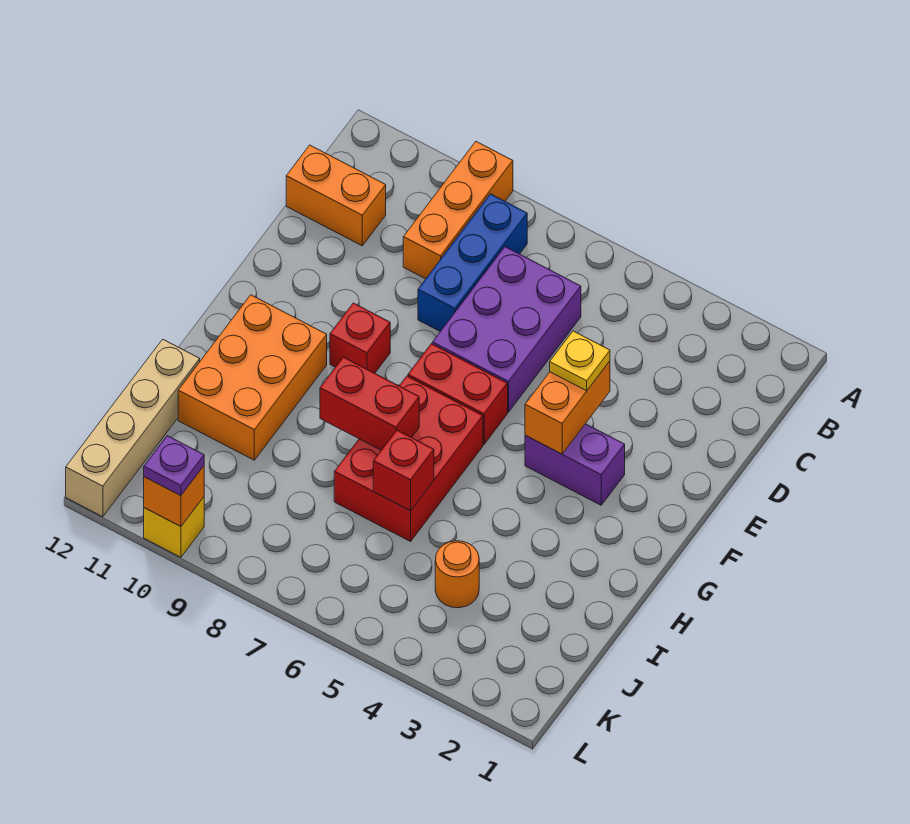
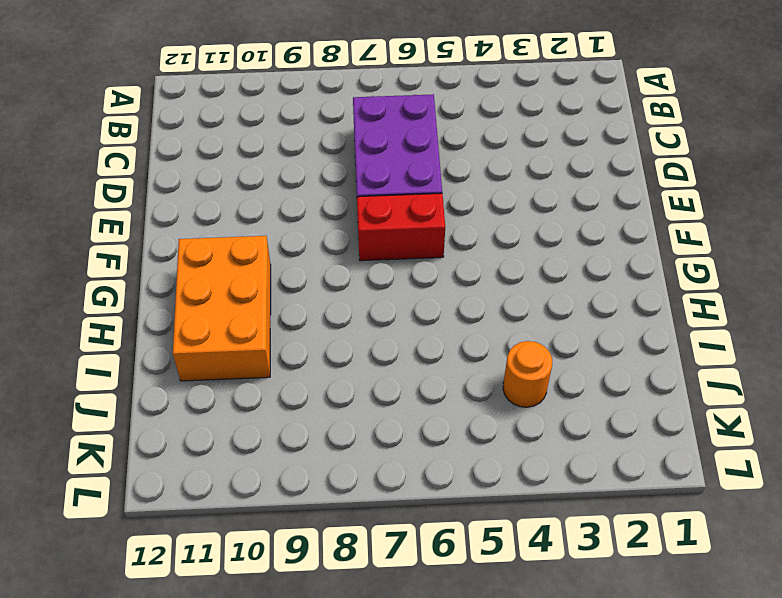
none -> orange 1x3 brick [403,142,513,279]
none -> blue 1x3 brick [418,194,527,331]
none -> orange 1x2 brick [286,145,386,246]

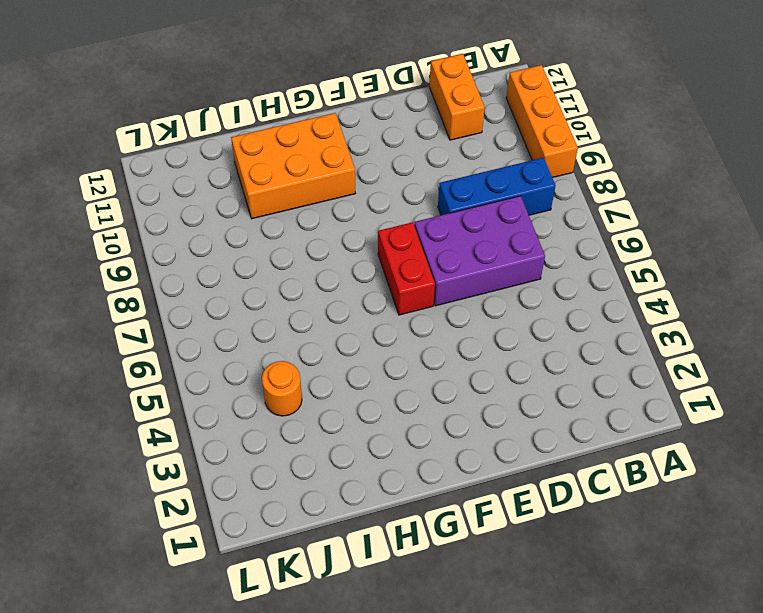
orange 1x3 brick [506,65,578,178] -> orange 1x3 brick turned to [403,142,513,279]
none -> purple 1x2 brick [525,424,625,505]
none -> red 1x1 brick [330,303,390,373]
none -> red 2x3 brick [334,376,483,541]

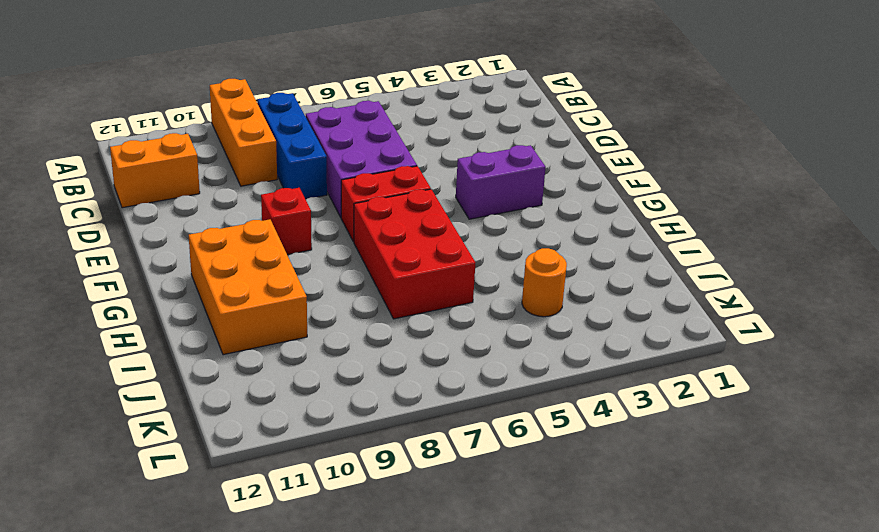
none -> tan 1x4 brick [66,339,200,517]
none -> yellow 1x1 brick [144,497,204,557]
none -> orange 1x2 brick [525,361,610,454]

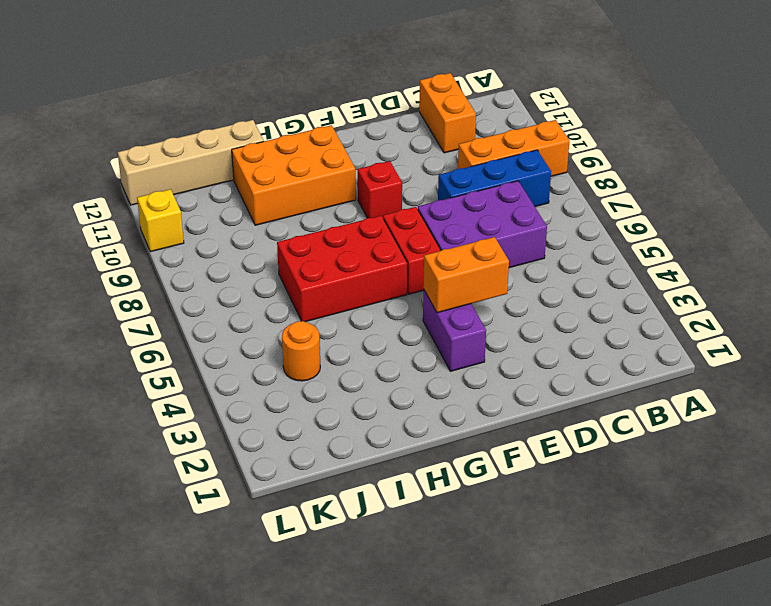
none -> red 1x2 brick [320,357,419,450]
none -> red 1x1 brick [373,430,434,511]
none -> orange 1x1 brick [144,466,204,527]

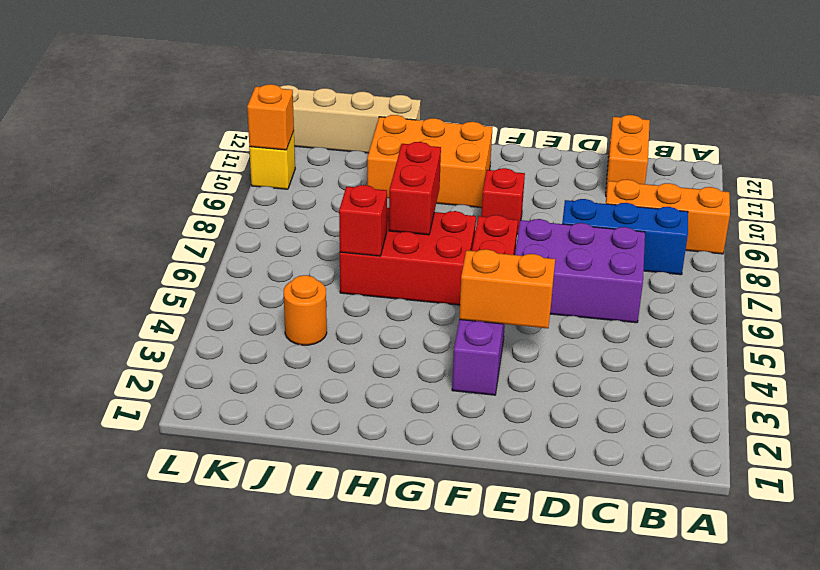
none -> yellow 1x1 plate [550,331,610,391]
none -> purple 1x1 plate [144,436,204,496]

